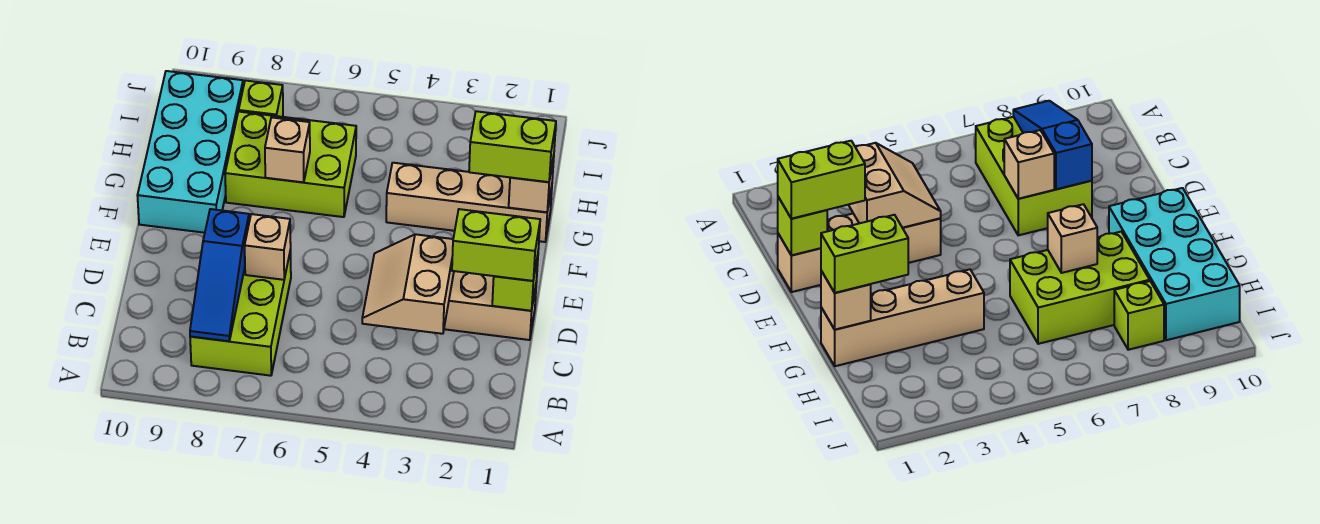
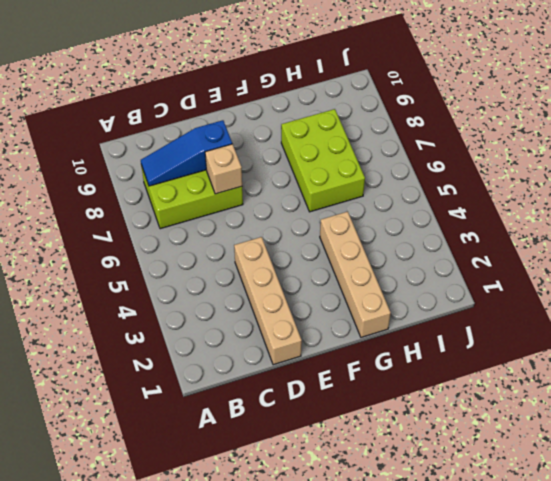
none -> cyan 2x4 brick [137,71,243,233]
none -> lime 1x1 brick [239,80,283,117]
none -> tan 2x2 slope [362,234,454,334]

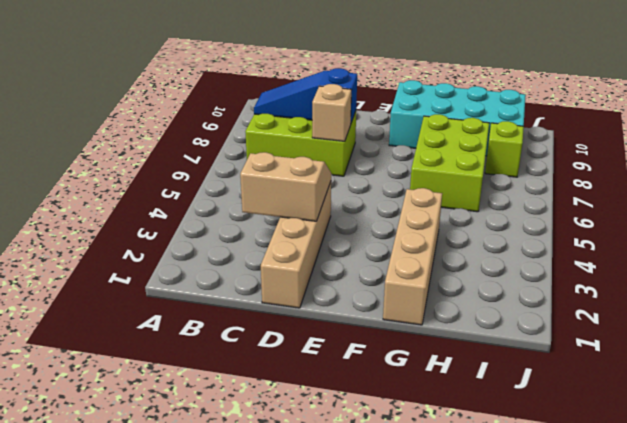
none -> lime 1x1 brick [492,256,538,311]
none -> tan 1x1 brick [509,156,554,212]
none -> tan 1x1 brick [265,117,310,182]

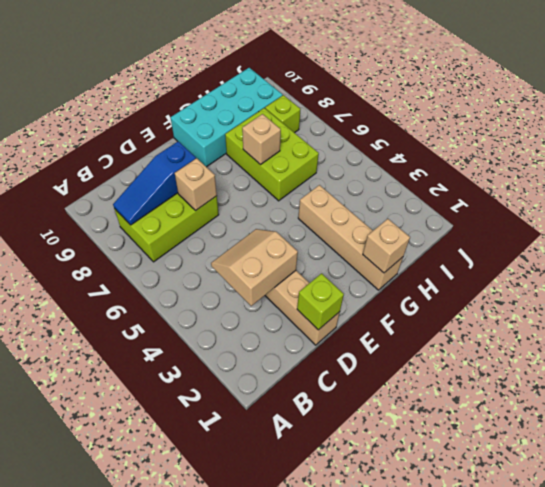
none -> lime 1x2 brick [452,209,540,281]
none -> lime 1x2 brick [469,111,556,182]

